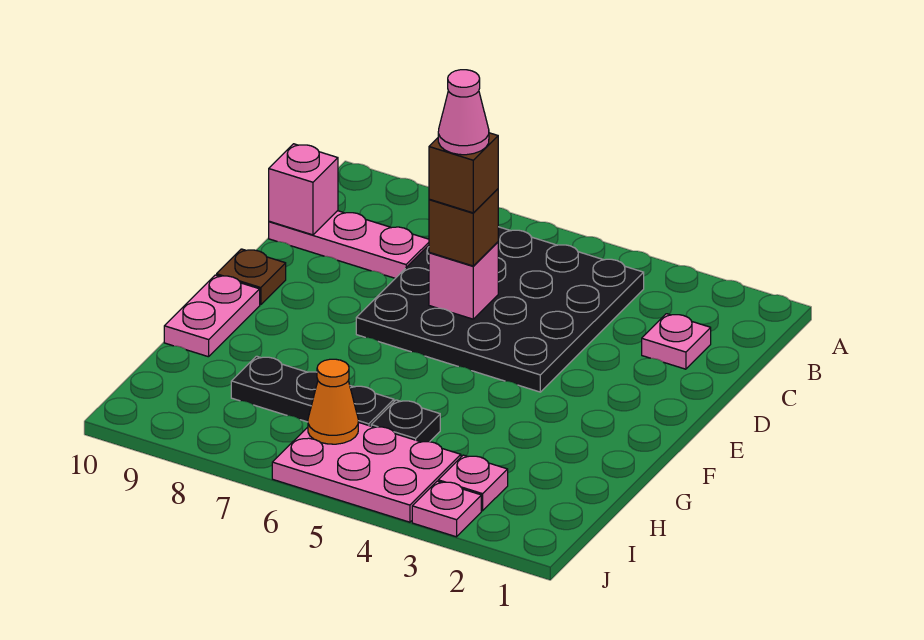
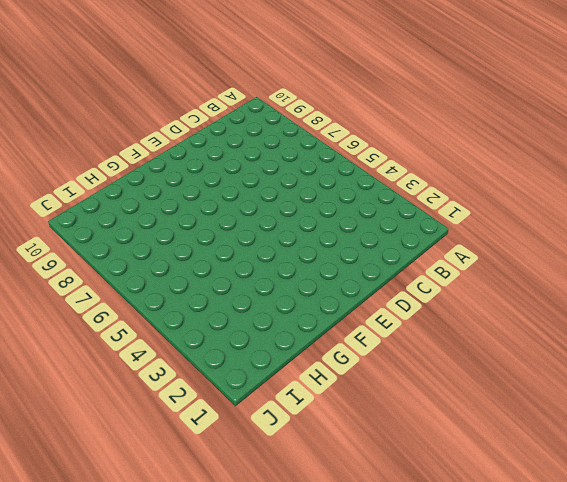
none -> black 4x4 plate [356,227,644,392]
none -> pink 1x1 plate [642,314,711,369]
none -> pink 1x3 plate [269,211,429,278]

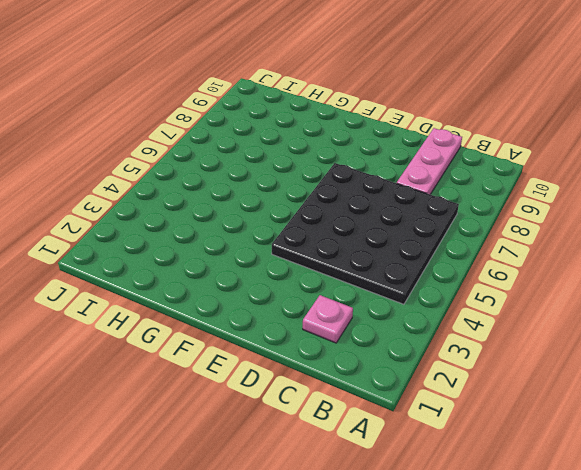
none -> brown 1x1 plate [217,249,286,305]
none -> pink 1x2 plate [164,275,260,357]
none -> black 1x1 plate [371,400,440,442]

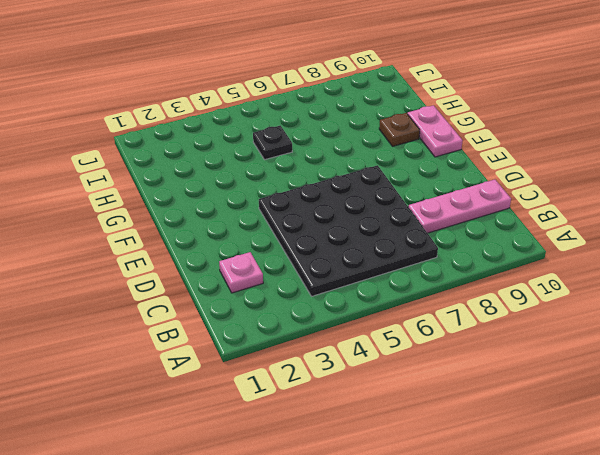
brown 1x1 plate [379,113,420,146] -> brown 1x1 plate moved to [217,249,286,305]
none -> black 1x3 plate [231,356,394,426]
none -> pink 1x1 plate [438,455,508,511]
none -> pink 2x3 plate [272,422,461,522]

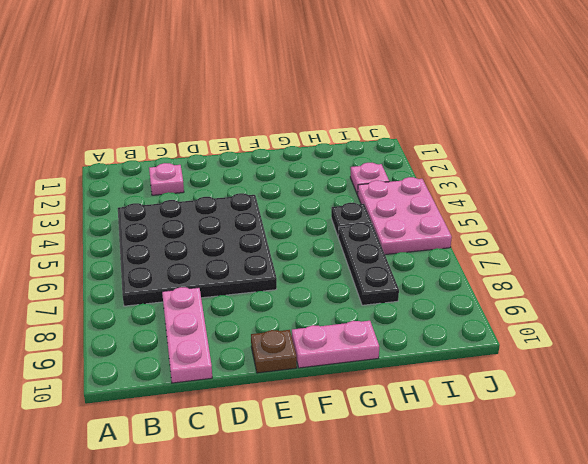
none -> pink 1x1 plate [412,481,481,537]
none -> pink 1x1 brick [269,144,338,235]
none -> pink 1x1 brick [429,242,498,319]

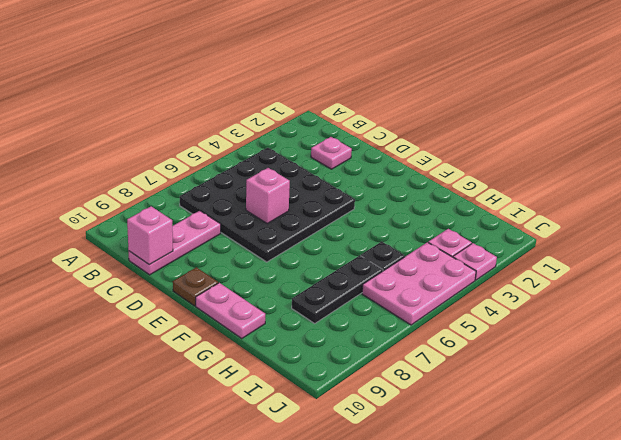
none -> orange 1x1 cone [308,359,358,444]
none -> brown 1x1 brick [429,189,498,266]
none -> brown 1x1 brick [429,133,498,213]

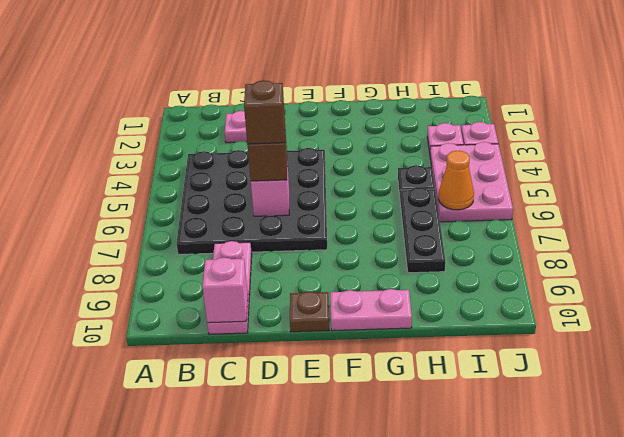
none -> pink 1x1 cone [438,70,489,155]

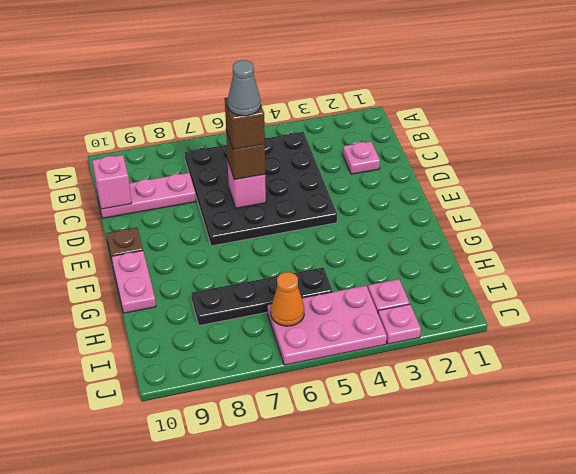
grey 1x1 cone [228,60,261,116] -> pink 1x1 cone [438,70,489,155]

